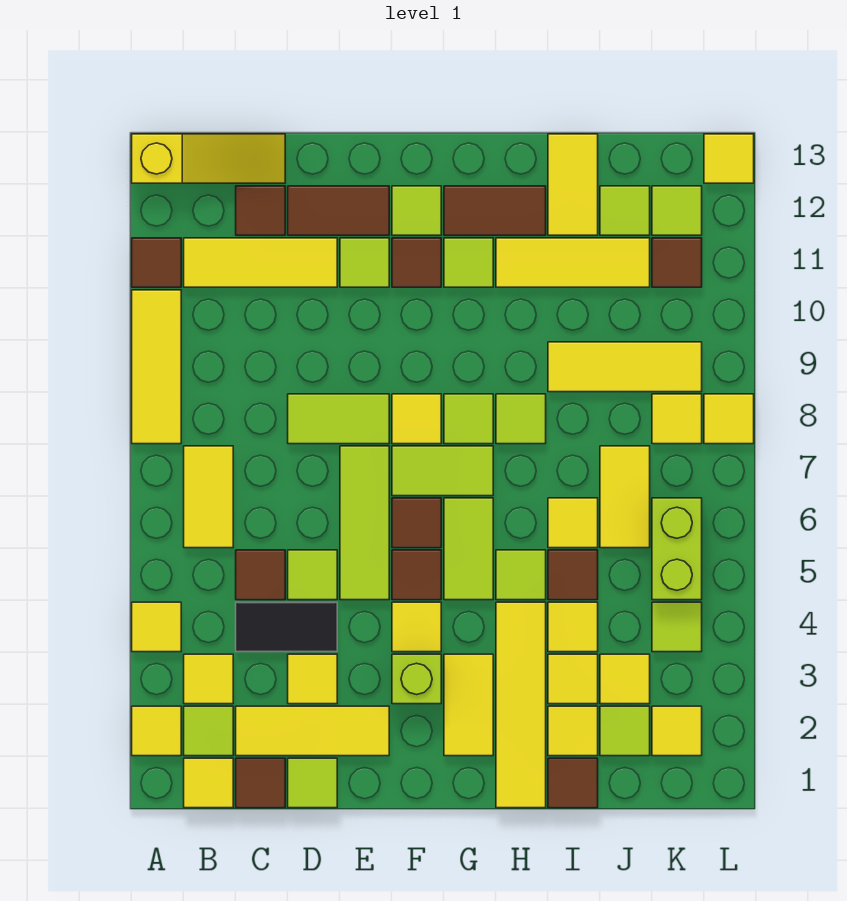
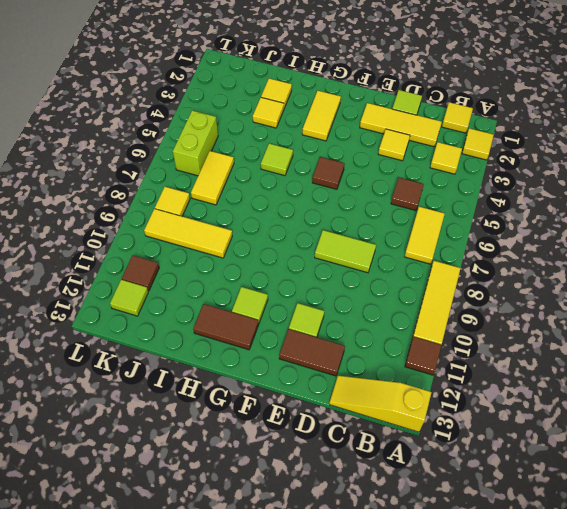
none -> yellow 1x1 tile [132,602,181,652]
none -> lime 1x1 tile [184,706,233,756]
none -> yellow 1x3 tile [184,238,337,287]
none -> brown 1x1 tile [236,758,285,808]

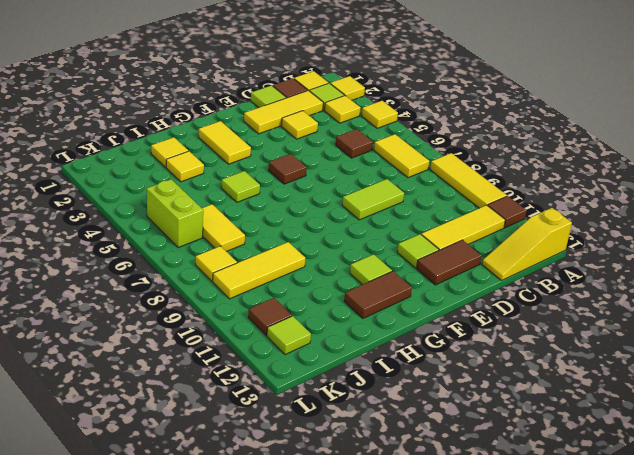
none -> black 1x2 tile [236,602,337,652]
none -> brown 1x1 tile [236,186,285,235]
none -> lime 1x1 tile [288,550,337,600]
none -> lime 1x3 tile [340,446,389,600]

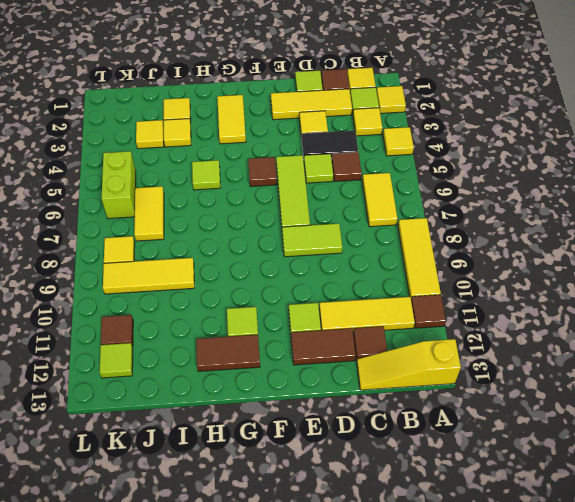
none -> lime 1x1 brick [392,654,441,704]
none -> yellow 1x1 tile [392,602,441,652]
none -> brown 1x1 tile [392,498,441,548]
none -> lime 1x2 tile [392,446,493,496]

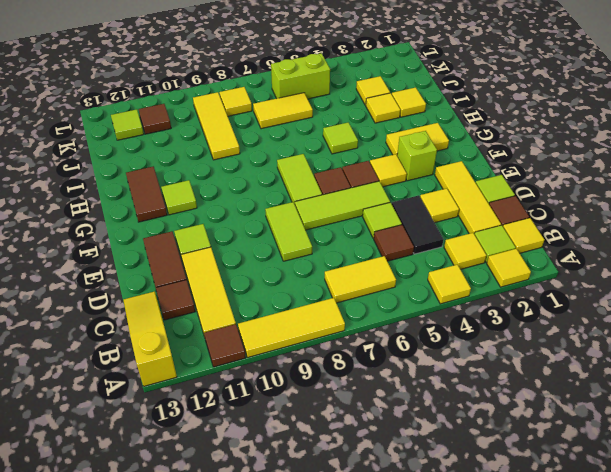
none -> yellow 1x1 tile [392,394,441,444]
none -> brown 1x1 tile [392,238,441,287]
none -> lime 1x1 tile [392,186,441,235]
none -> lime 1x2 tile [444,498,493,600]

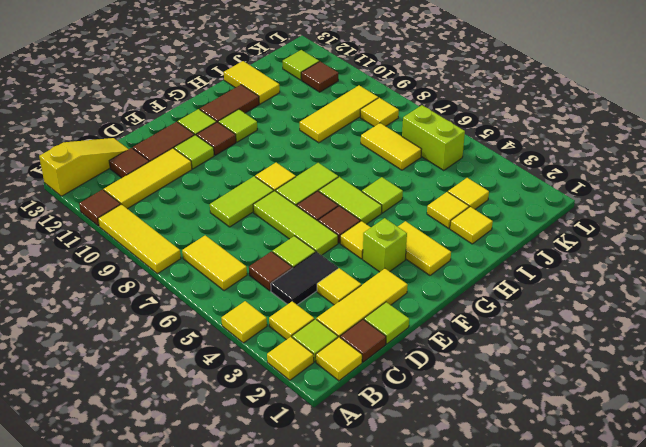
none -> lime 1x1 tile [444,394,493,444]
none -> yellow 1x4 tile [496,602,546,808]
none -> lime 1x1 tile [496,394,546,444]
none -> yellow 1x3 tile [496,238,650,287]

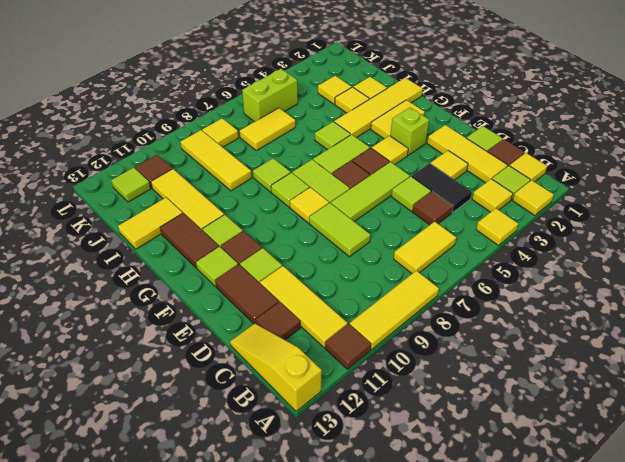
none -> brown 1x1 tile [548,758,598,808]
none -> yellow 1x1 tile [548,602,598,652]
none -> brown 1x1 tile [548,550,598,600]
none -> yellow 1x1 tile [548,498,598,548]

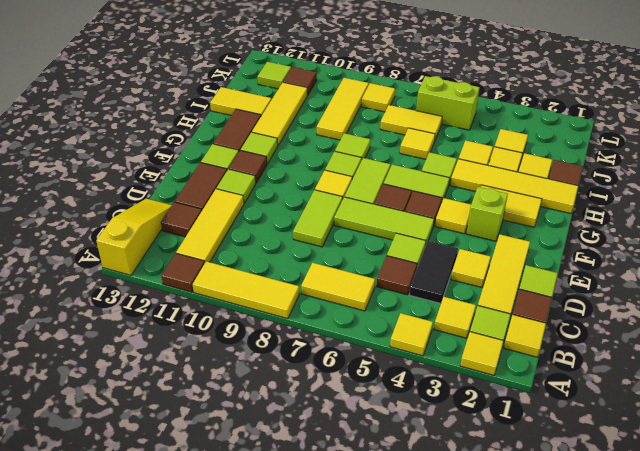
none -> brown 1x1 tile [548,550,598,600]
none -> lime 1x1 tile [600,706,650,756]
none -> lime 1x1 tile [600,186,650,235]
none -> yellow 1x1 tile [652,706,702,756]

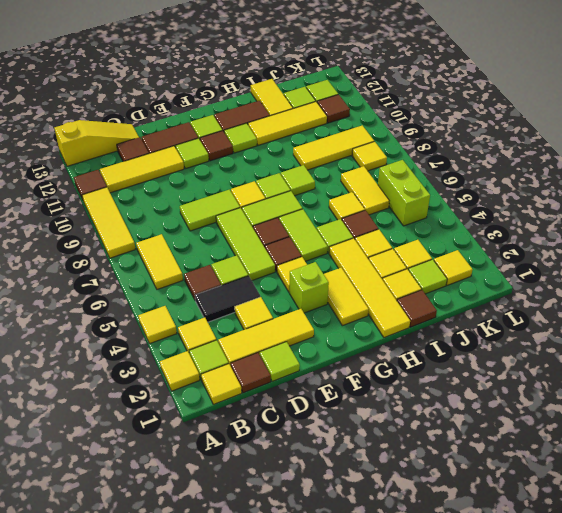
none -> lime 1x1 tile [652,602,702,652]
none -> yellow 1x1 tile [704,394,754,444]
none -> yellow 1x1 tile [704,134,754,183]

